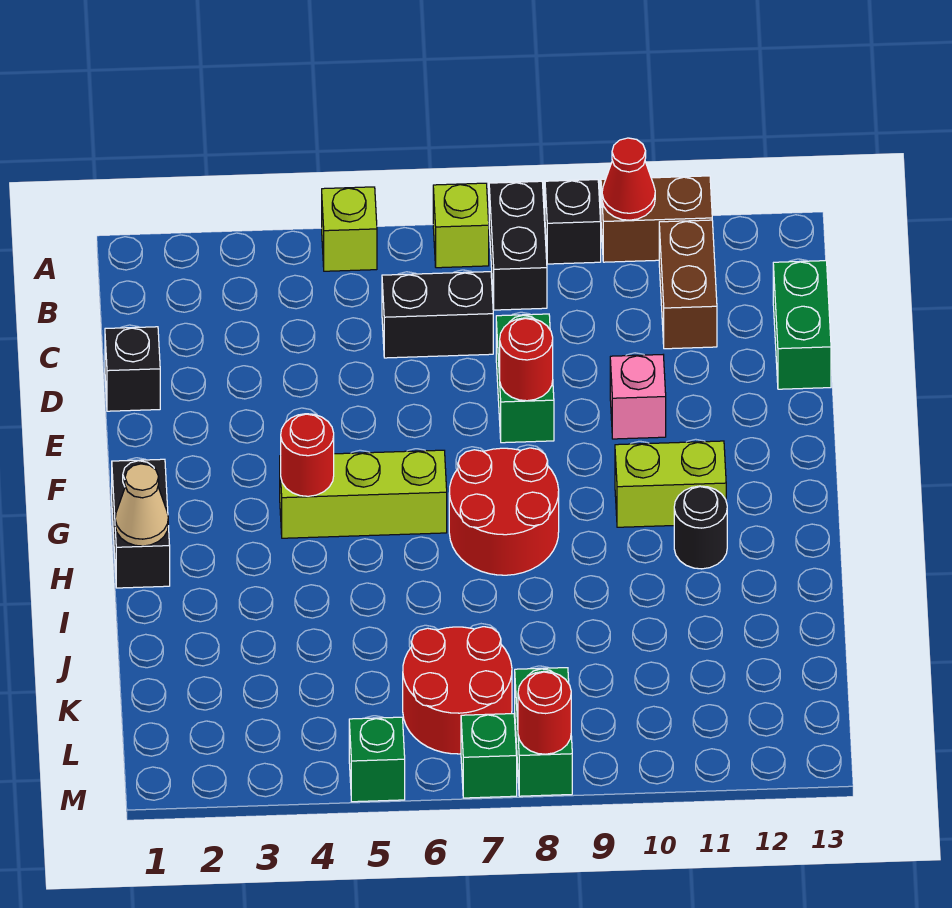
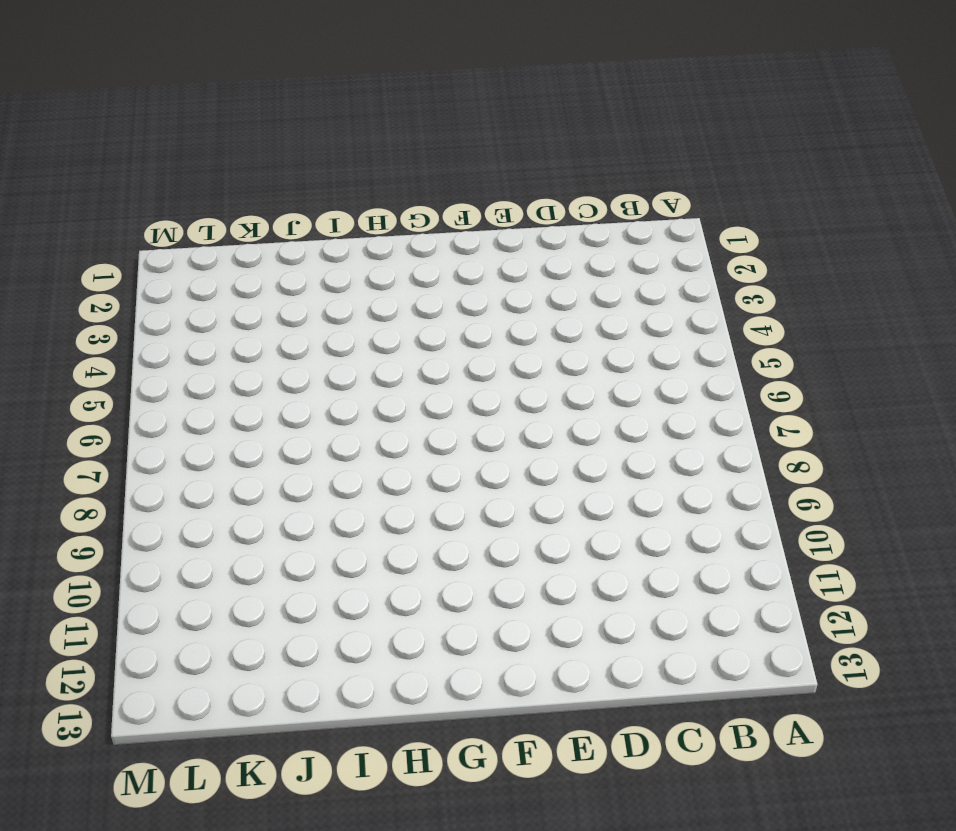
none -> lime 1x1 brick [322,187,377,271]
none -> lime 1x1 brick [433,183,489,268]
none -> black 1x2 brick [489,181,547,310]

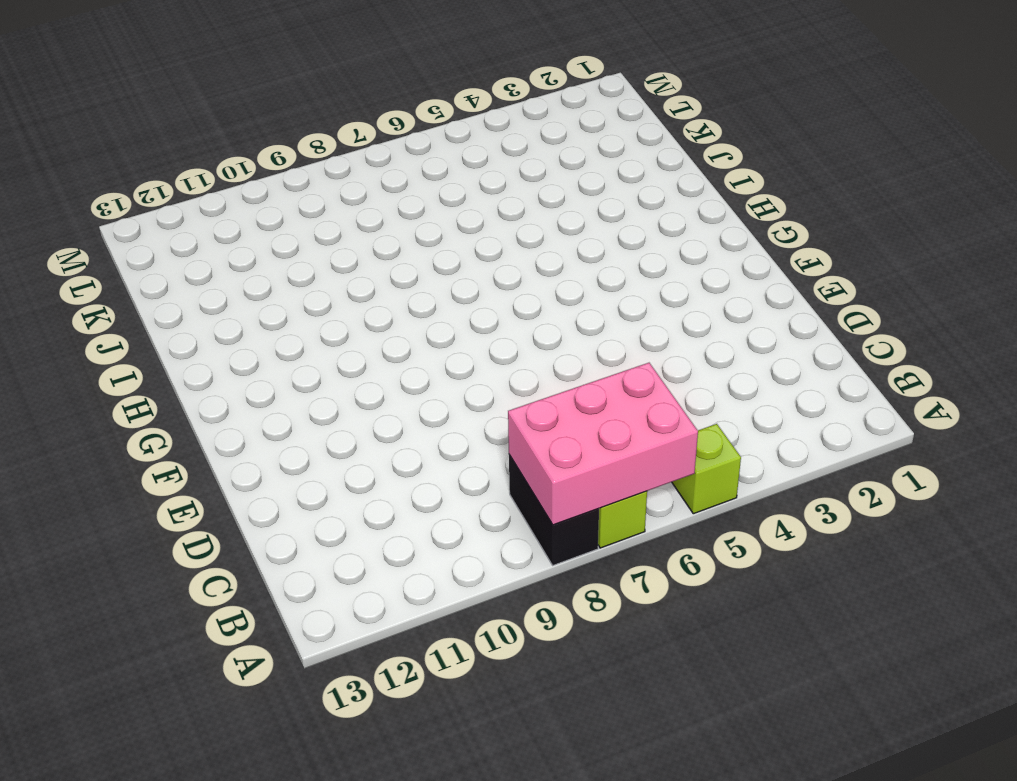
pink 2x3 brick [508,363,698,525] -> none
none -> black 1x1 brick [545,180,601,264]
none -> brown 1x2 brick [601,176,712,262]
none -> brown 1x2 brick [659,220,717,349]

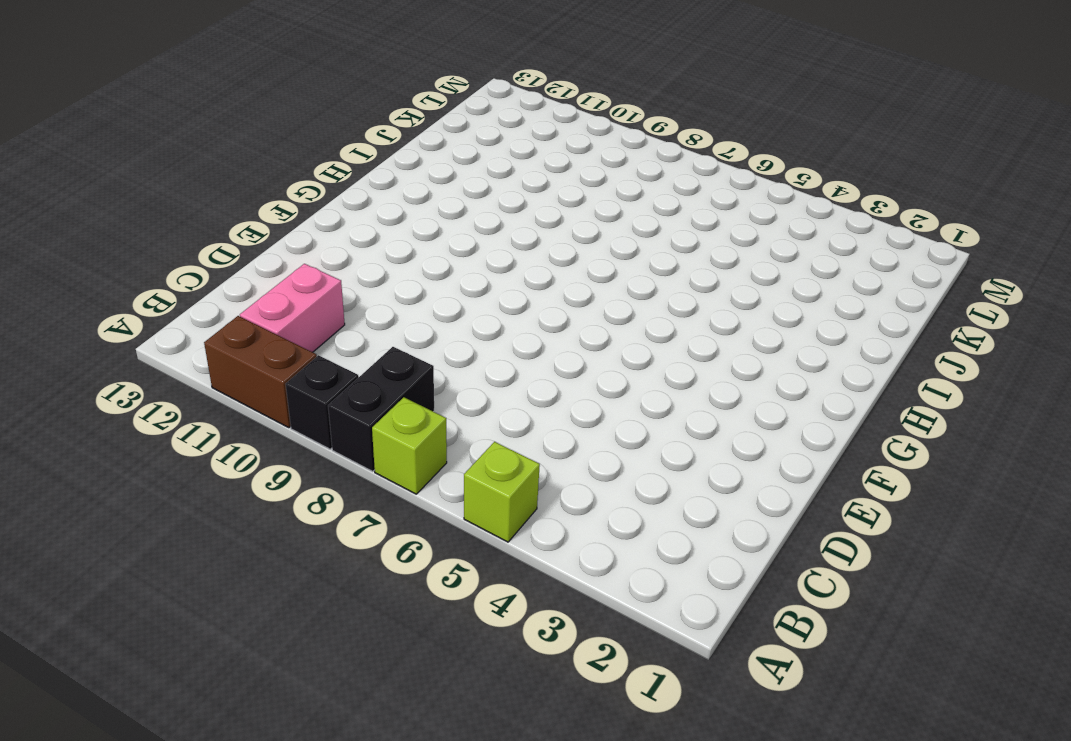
pink 1x2 brick [240,264,345,352] -> brown 1x2 brick [659,220,717,349]
none -> black 1x2 brick [382,272,493,358]
none -> green 1x2 brick [773,261,831,389]
none -> black 1x1 brick [105,327,160,411]

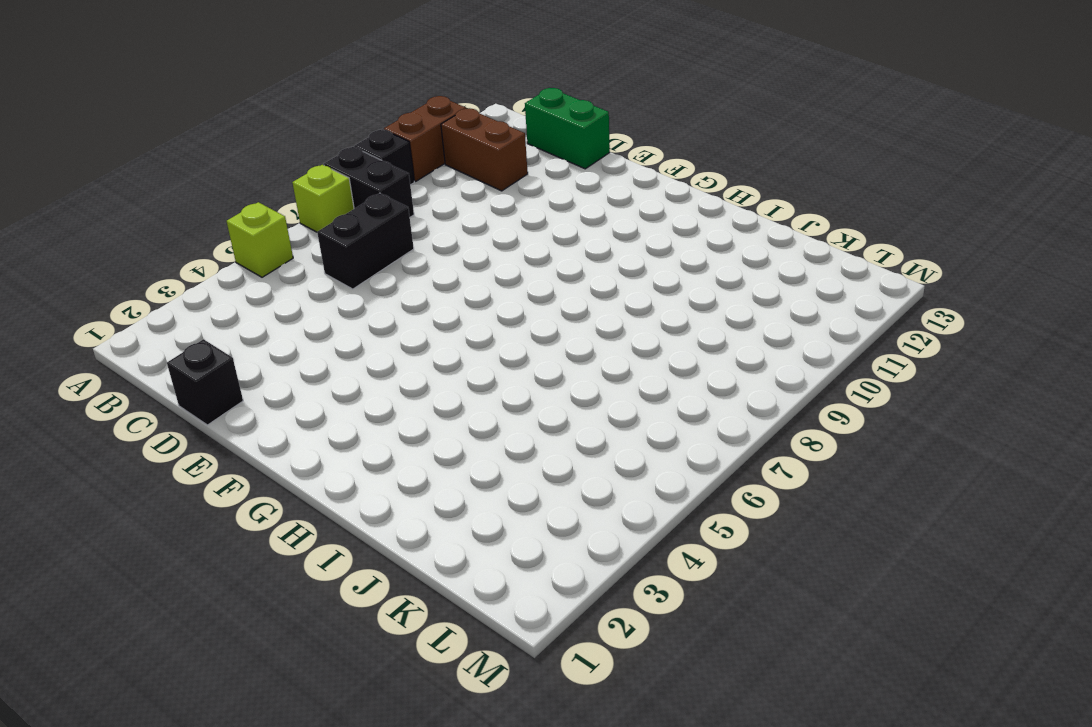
none -> green 1x2 brick [496,314,554,443]
none -> pink 1x1 brick [610,355,666,439]
none -> black 1x2 brick [112,459,170,588]

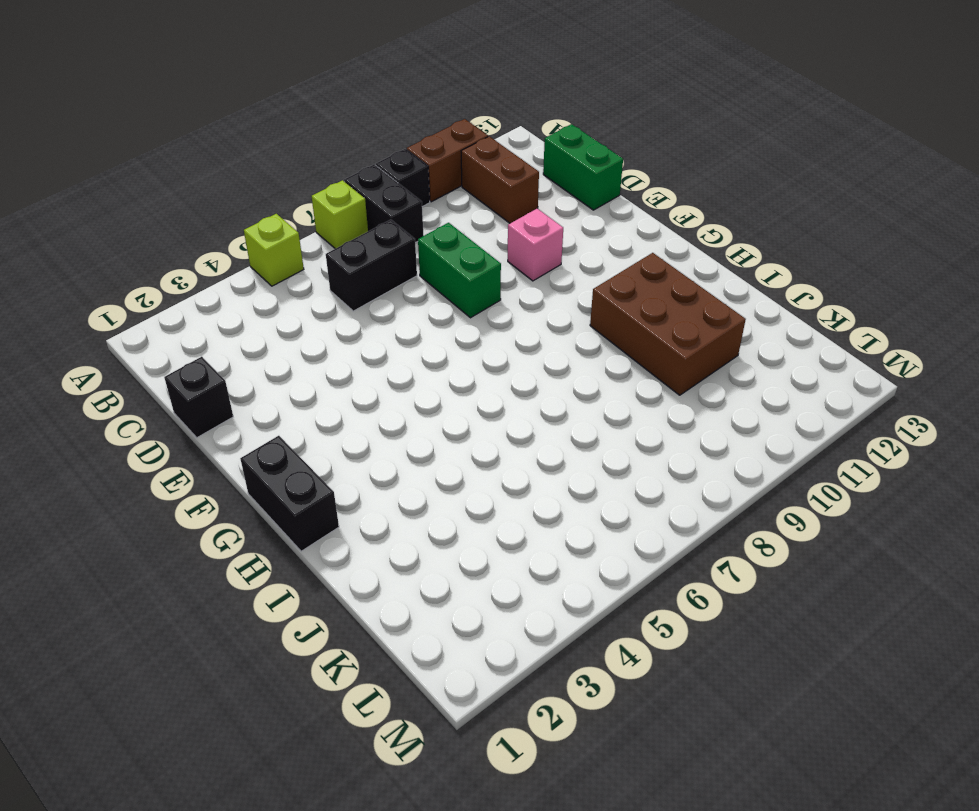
brown 2x3 brick [590,253,746,395] -> black 1x1 round brick [674,486,727,569]
none -> lime 1x3 brick [280,450,447,538]
none -> red 2x2 round brick [449,448,559,575]
none -> lime 1x2 brick [615,441,726,527]

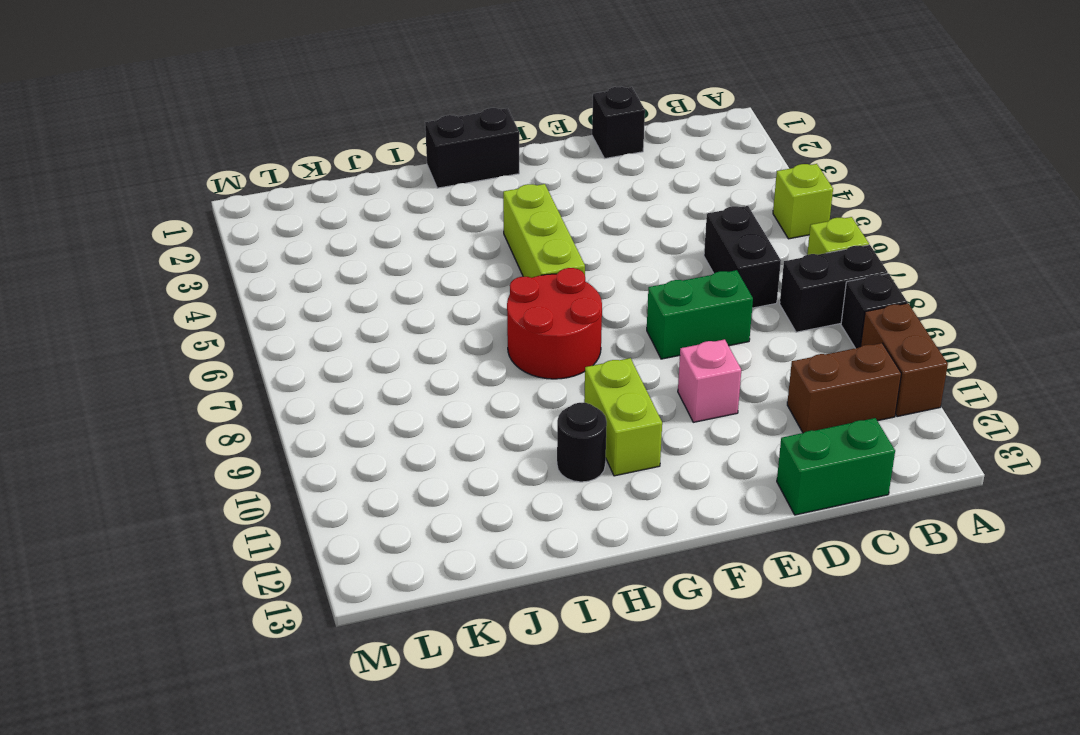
none -> red 2x2 round brick [403,627,512,754]
none -> green 1x2 brick [515,668,572,796]
none -> green 1x1 brick [349,717,405,802]

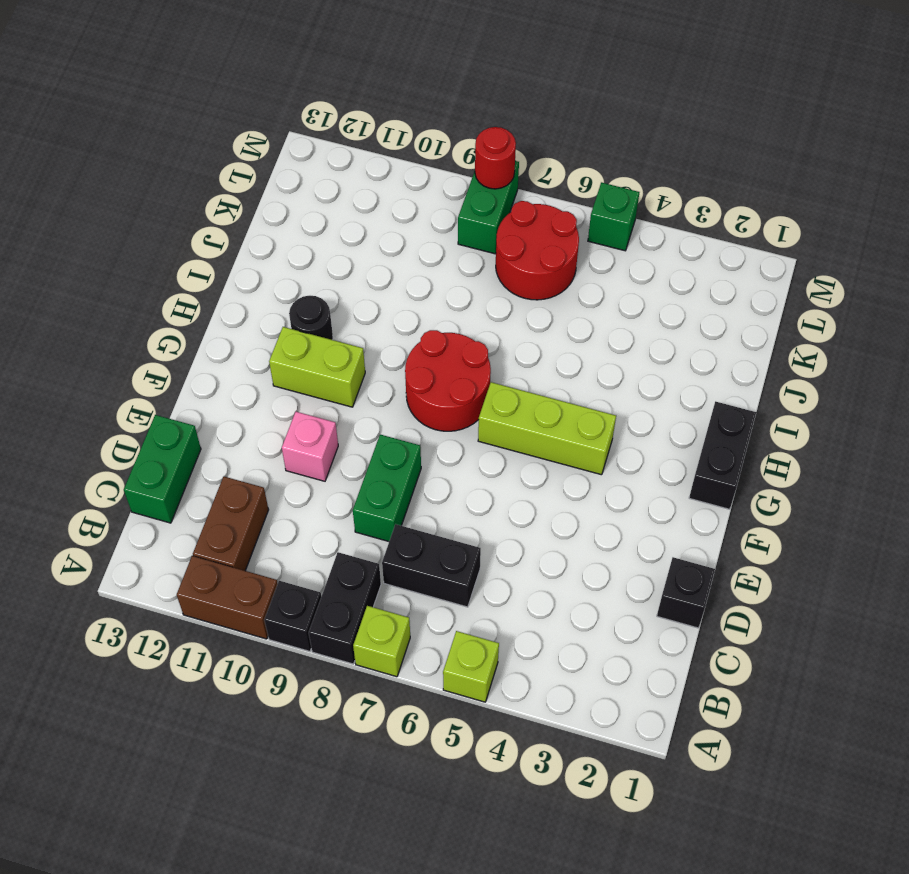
none -> green 1x1 brick [461,714,517,798]
none -> red 1x1 cone [602,138,655,220]
none -> red 1x1 round brick [500,318,553,401]

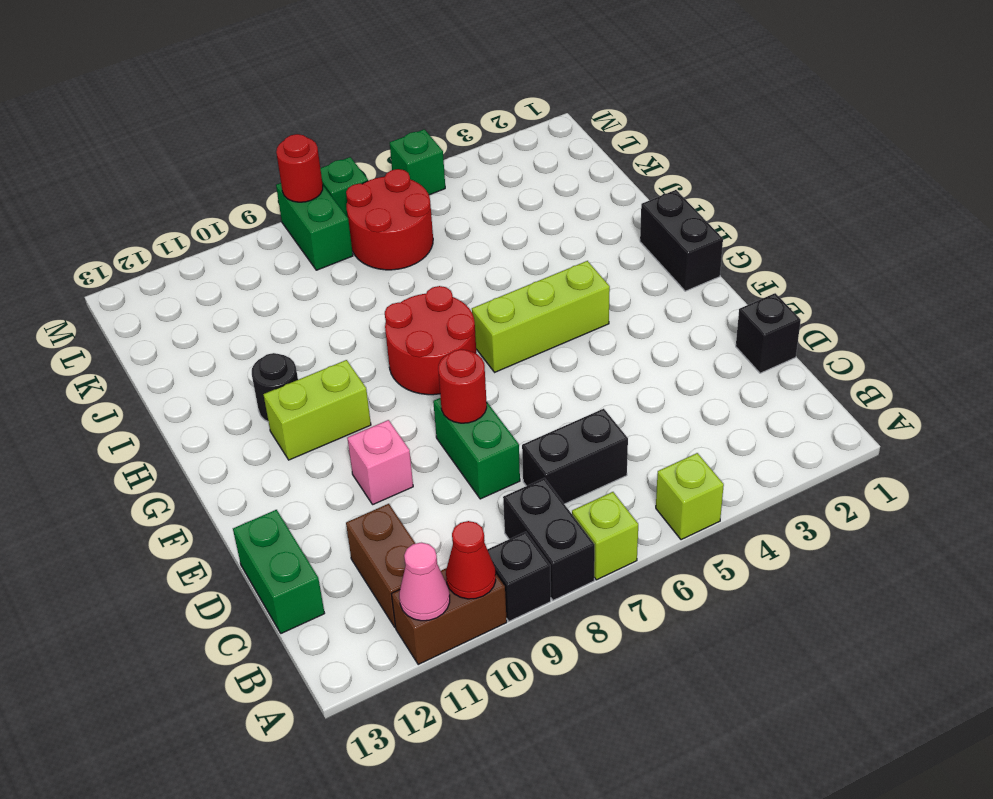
pink 1x1 cone [399,543,450,621] -> none
none -> red 1x1 round brick [281,414,334,496]
none -> tan 1x1 cone [115,464,168,546]

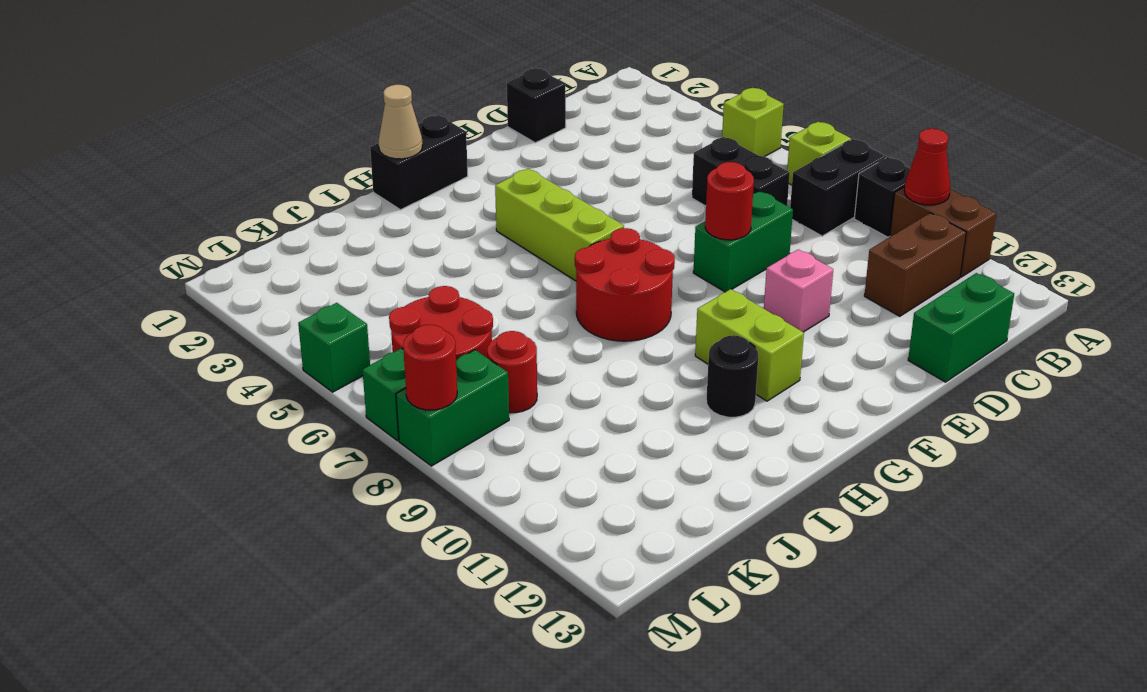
red 1x1 round brick [487,331,537,413] -> red 1x1 round brick moved to [281,414,334,496]

